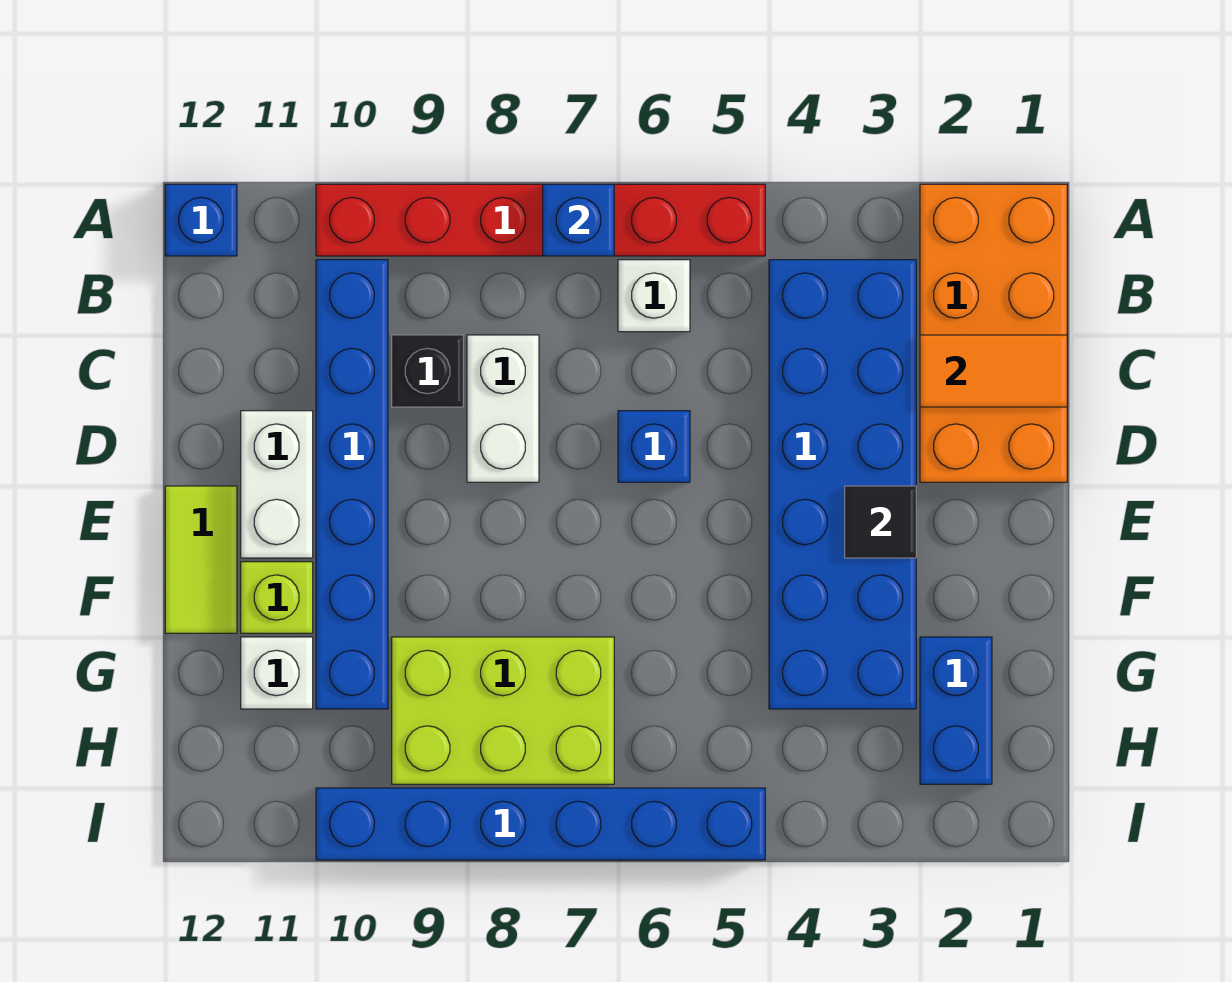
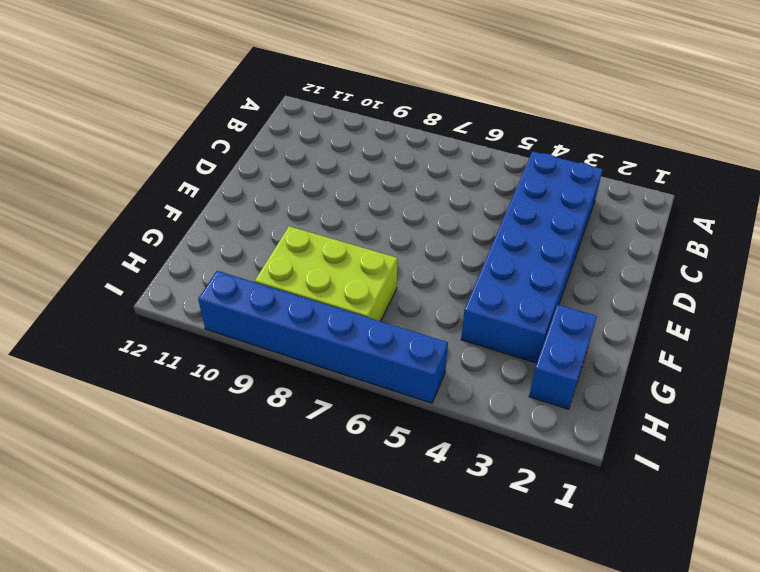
none -> orange 2x4 brick [920,184,1067,482]
none -> red 1x6 brick [316,184,765,256]
none -> blue 1x1 brick [165,184,237,256]

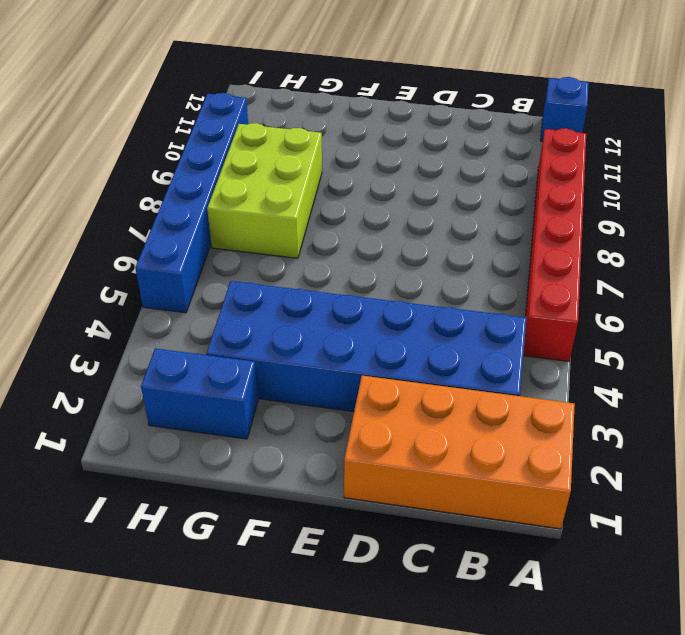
none -> white 1x1 brick [618,260,690,332]
none -> blue 1x6 brick [316,260,388,709]
none -> white 1x2 brick [467,335,539,482]

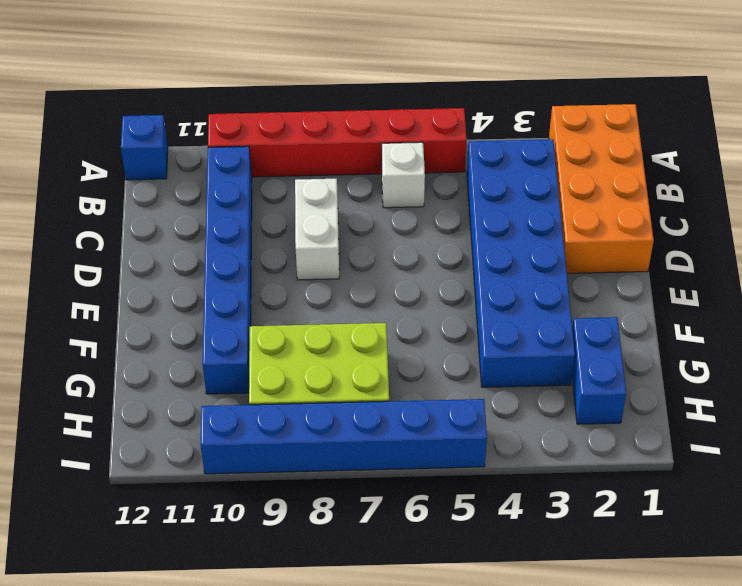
none -> black 1x1 brick [392,335,463,407]
none -> blue 1x1 brick [618,411,690,482]
none -> white 1x2 brick [241,411,313,558]

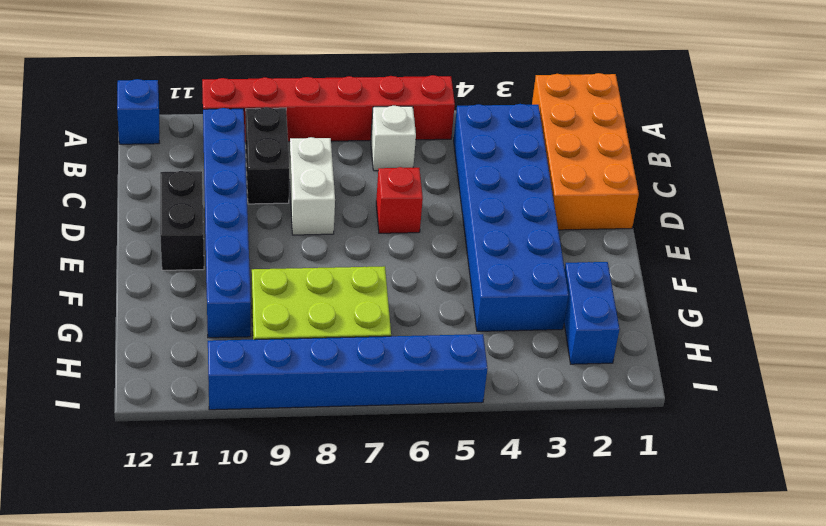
black 1x2 brick [246,107,289,204] -> black 1x1 brick [392,335,463,407]
red 1x1 brick [376,167,423,233] -> blue 1x1 brick [618,411,690,482]
black 1x2 brick [160,171,204,270] -> white 1x2 brick [241,411,313,558]
none -> lime 1x2 tile [165,486,237,633]
none -> lime 1x1 brick [241,562,313,633]
none -> white 1x1 brick [241,637,313,709]

